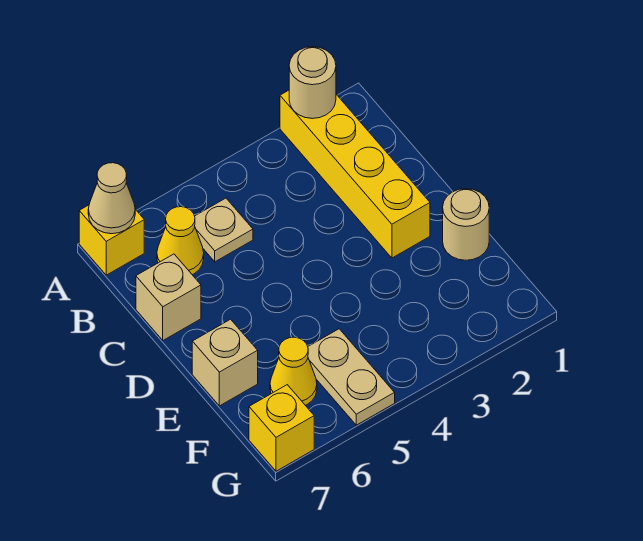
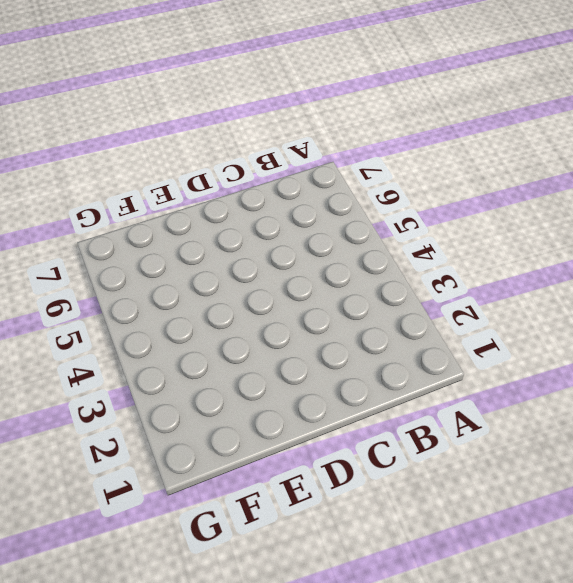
none -> yellow 1x4 brick [280,90,430,258]
none -> yellow 1x1 brick [79,205,144,275]
none -> tan 1x1 plate [195,198,253,262]

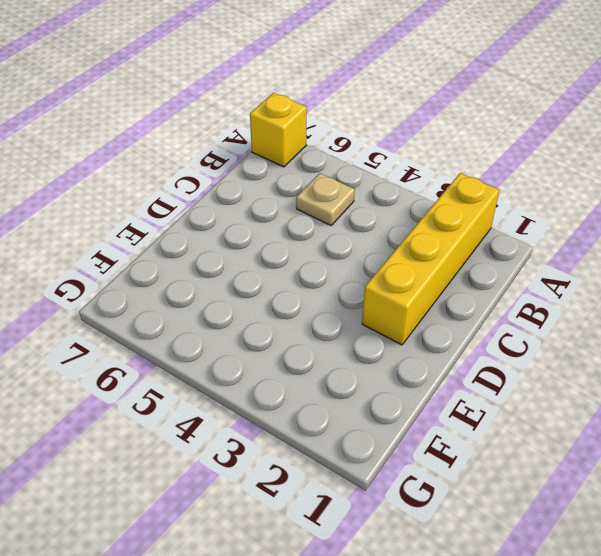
none -> yellow 1x1 cone [157,207,204,275]
none -> tan 1x1 brick [136,254,201,340]
none -> tan 1x1 round brick [443,189,489,260]

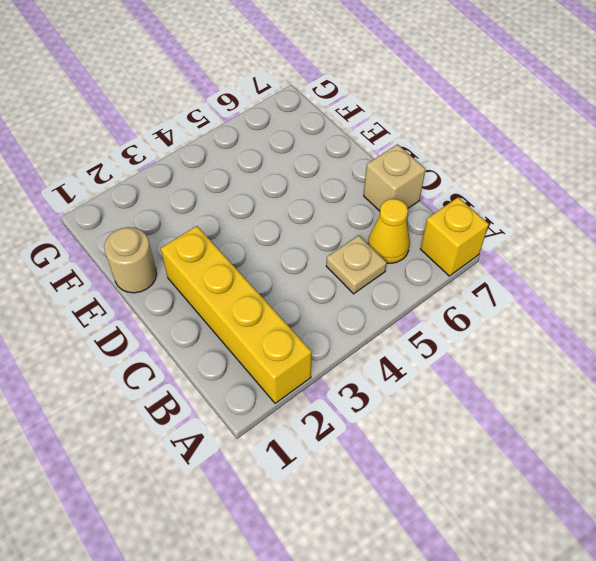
none -> tan 1x1 brick [192,319,258,406]
none -> tan 1x2 plate [308,329,395,425]
none -> yellow 1x1 cone [270,337,317,405]

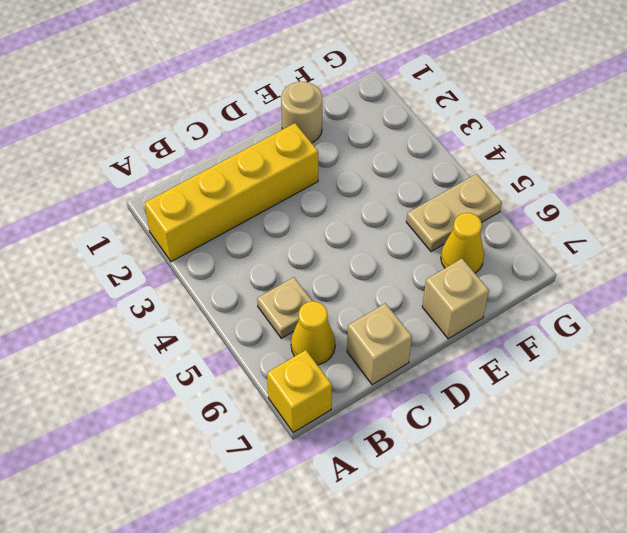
none -> yellow 1x1 brick [249,385,314,471]
none -> tan 1x1 round brick [289,47,336,119]
none -> tan 1x1 cone [88,163,135,234]

